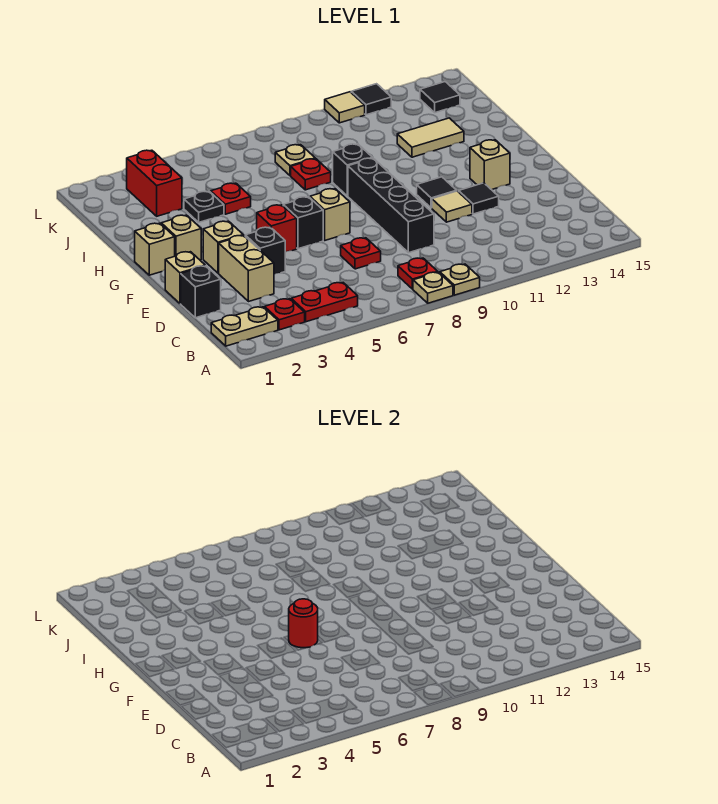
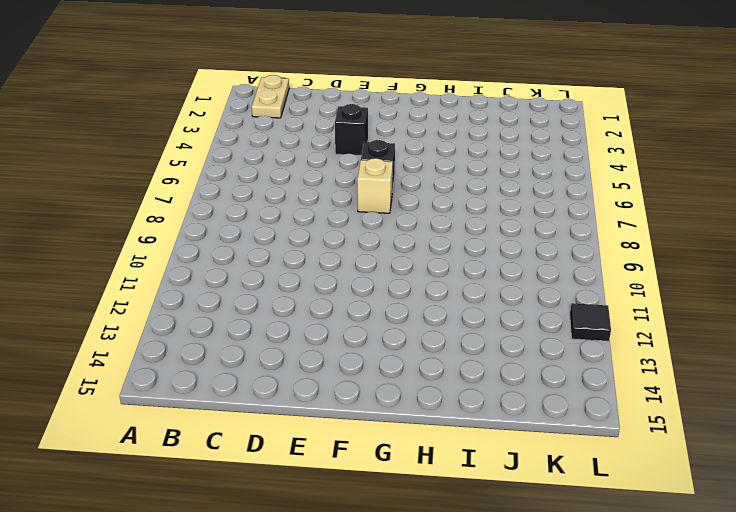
none -> tan 1x1 plate [413,272,453,303]
none -> tan 1x1 plate [440,264,480,295]
none -> red 1x1 plate [265,299,305,330]
none -> red 1x2 plate [291,283,358,322]

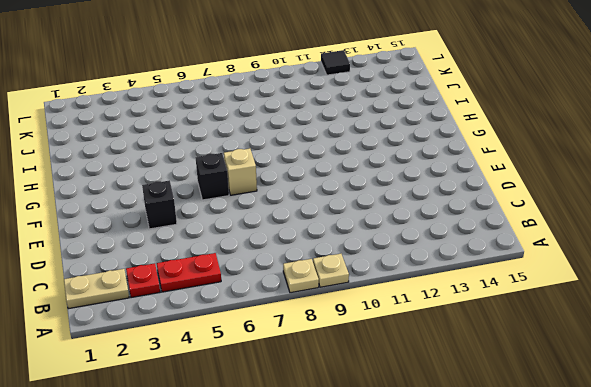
none -> red 1x1 plate [398,258,438,289]
none -> black 1x1 brick [181,266,221,318]
none -> tan 1x2 brick [219,235,274,302]
none -> red 1x1 plate [341,238,381,269]

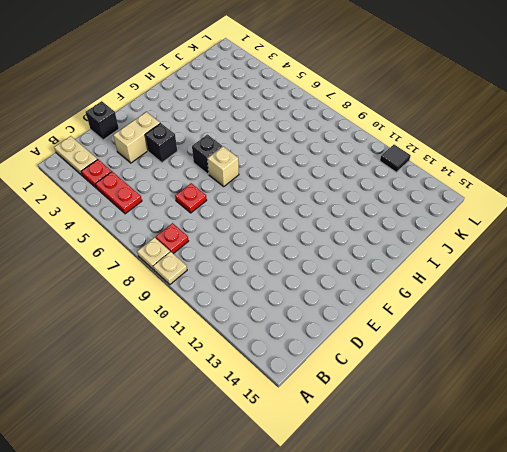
none -> black 1x4 brick [348,158,434,253]
none -> tan 1x1 brick [165,252,205,304]
none -> tan 1x1 tile [432,191,472,222]
none -> black 1x1 tile [459,183,499,214]

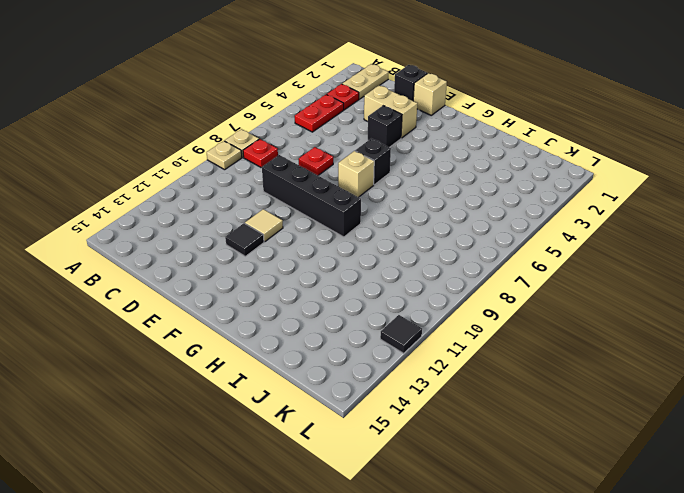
none -> tan 1x1 brick [203,221,243,273]
none -> red 1x1 brick [257,205,297,252]
none -> black 1x1 tile [417,177,457,208]
none -> tan 1x1 brick [470,140,510,190]

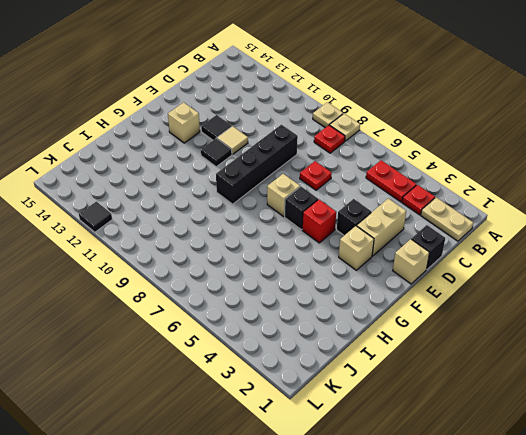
none -> tan 1x1 brick [135,223,175,275]
none -> tan 1x1 brick [161,215,201,260]
none -> black 1x1 brick [333,144,373,196]
none -> black 1x1 plate [184,191,224,222]

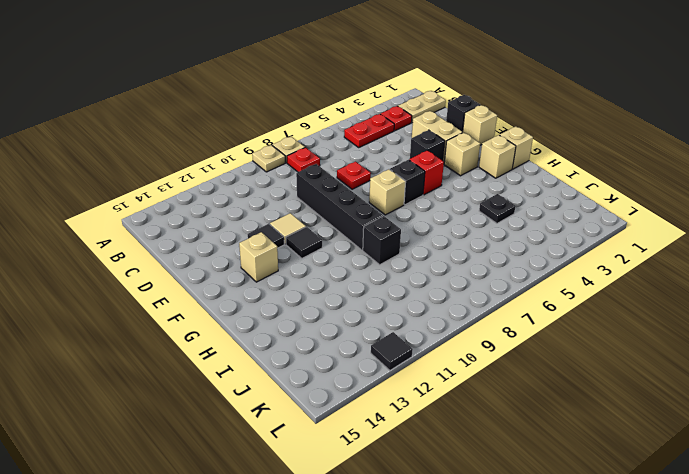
none -> red 1x1 plate [211,183,251,214]
none -> red 1x1 plate [291,159,331,190]
none -> tan 1x2 tile [397,118,464,157]
none -> red 1x2 brick [127,150,182,216]

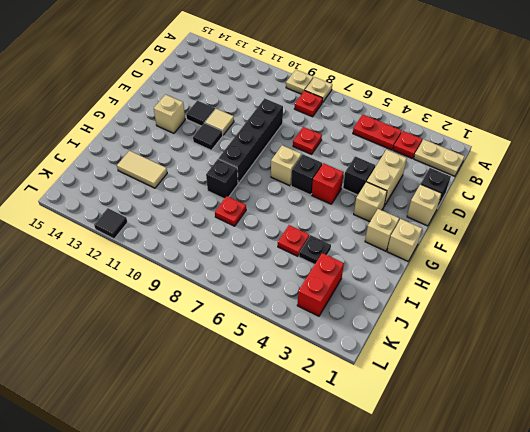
none -> tan 1x1 plate [275,145,315,176]
none -> black 1x1 tile [420,82,460,113]
none -> tan 1x1 tile [325,92,365,123]
none -> red 1x1 round brick [289,599,318,648]

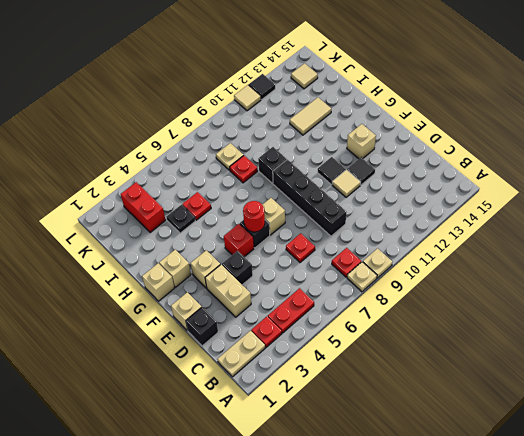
tan 1x1 tile [291,63,318,89] -> black 1x1 tile [420,82,460,113]

